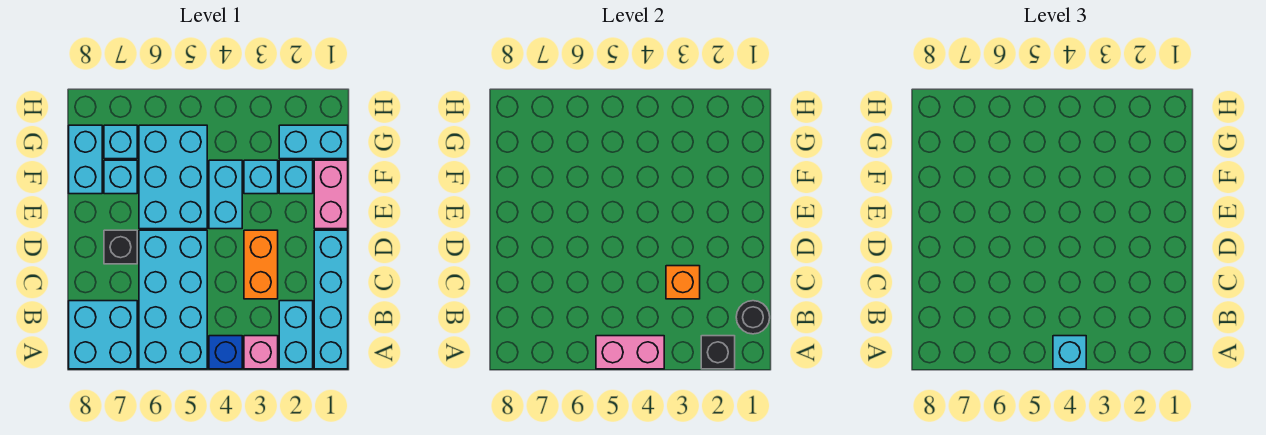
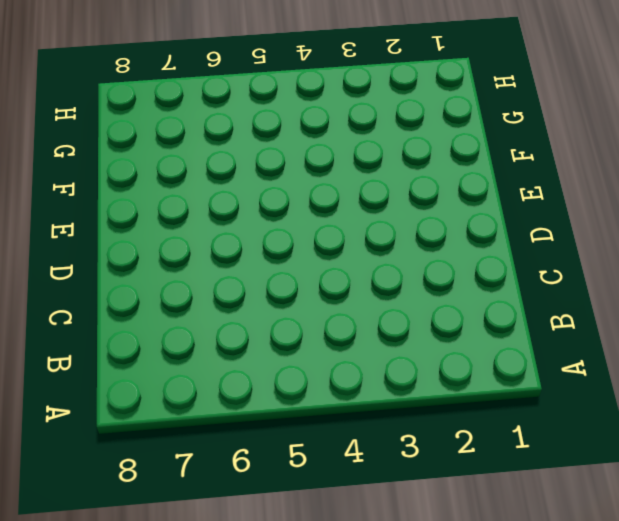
none -> cyan 1x4 brick [314,230,348,369]
none -> cyan 1x2 brick [279,301,313,369]
none -> pink 1x1 brick [244,336,278,369]

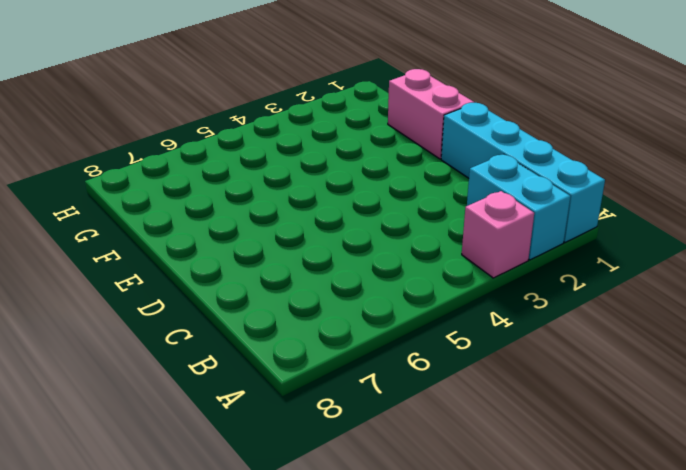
none -> blue 1x1 brick [209,336,242,369]
none -> cyan 2x4 brick [139,230,207,369]
none -> cyan 2x2 brick [69,301,137,369]

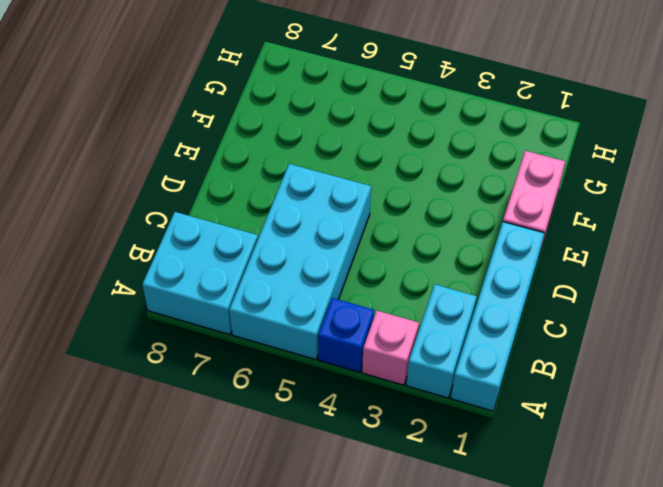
none -> orange 1x2 brick [244,230,278,299]
none -> black 1x1 brick [104,230,137,264]
none -> cyan 1x2 brick [209,160,242,229]

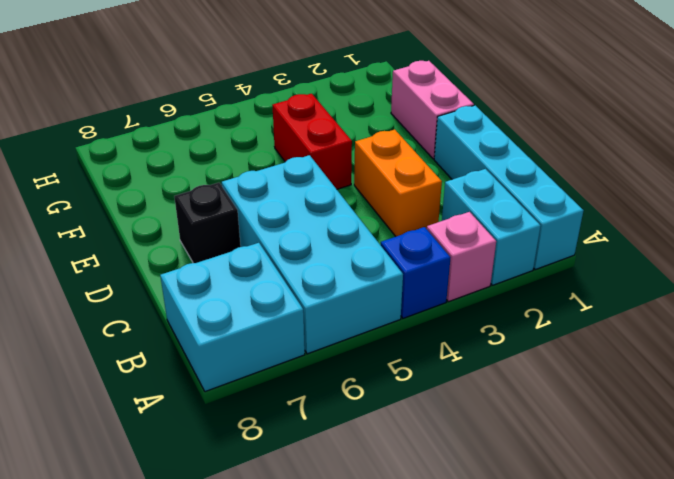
red 1x2 brick [272,94,352,189] -> cyan 1x2 brick [209,160,242,229]
none -> cyan 2x3 brick [139,125,207,229]
none -> cyan 1x1 brick [279,160,313,194]
none -> cyan 1x1 brick [244,160,278,194]

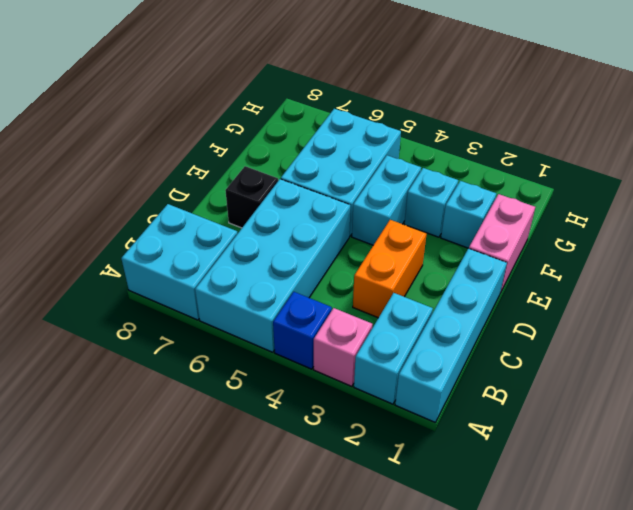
none -> cyan 1x1 brick [104,160,137,194]
none -> cyan 1x2 brick [69,125,102,194]
none -> cyan 1x2 brick [279,125,348,159]

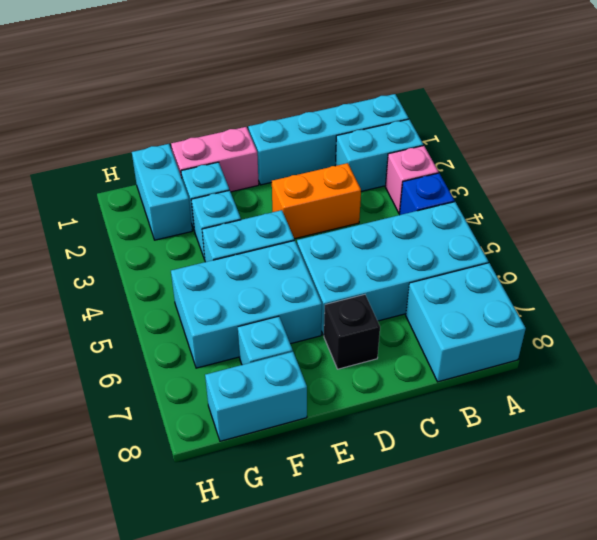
none -> cyan 1x1 brick [104,125,137,159]
none -> black 1x1 brick [701,336,735,369]
none -> pink 1x2 brick [596,336,664,369]

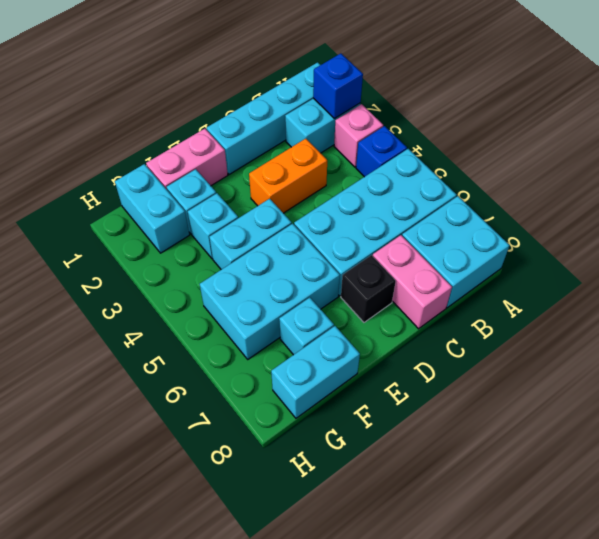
blue 1x1 brick [313,53,363,119] -> black 1x1 brick [701,336,735,369]
pink 1x2 brick [373,235,452,329] -> pink 1x2 brick moved to [596,336,664,369]
none -> cyan 1x1 brick [104,125,137,159]
none -> black 1x1 round brick [736,301,770,334]
none -> orange 1x1 brick [666,266,700,299]

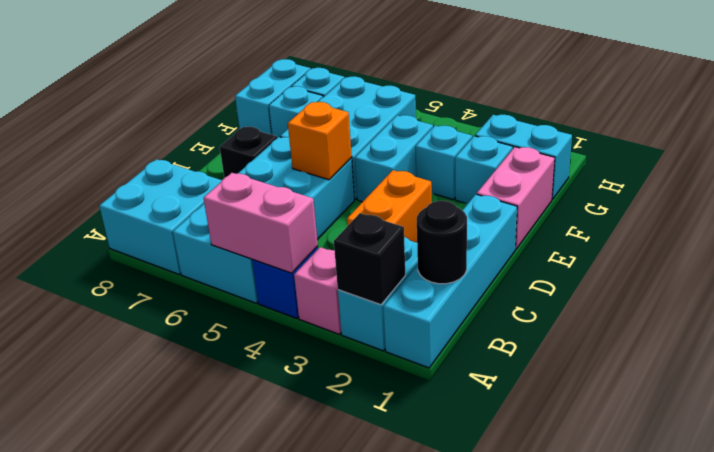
orange 1x1 brick [288,102,352,180] -> orange 1x1 brick moved to [666,266,700,299]
none -> cyan 1x1 brick [1053,336,1086,369]

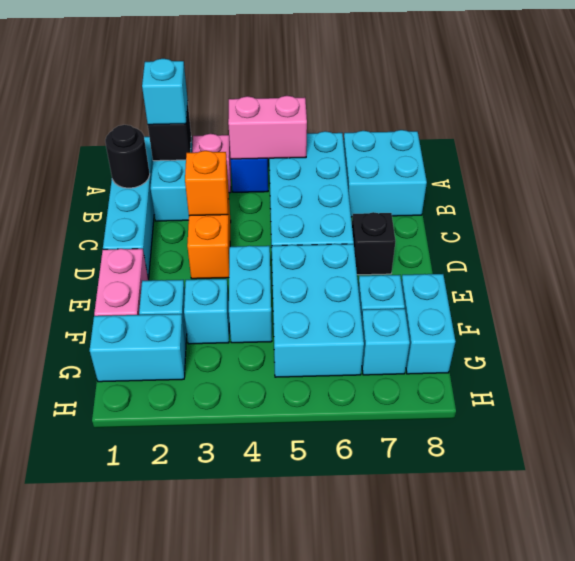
cyan 1x1 brick [142,59,188,125] -> cyan 1x1 brick moved to [1053,336,1086,369]

